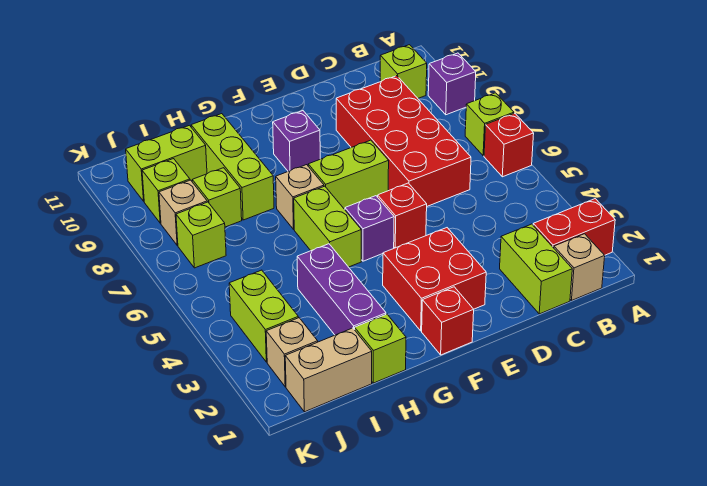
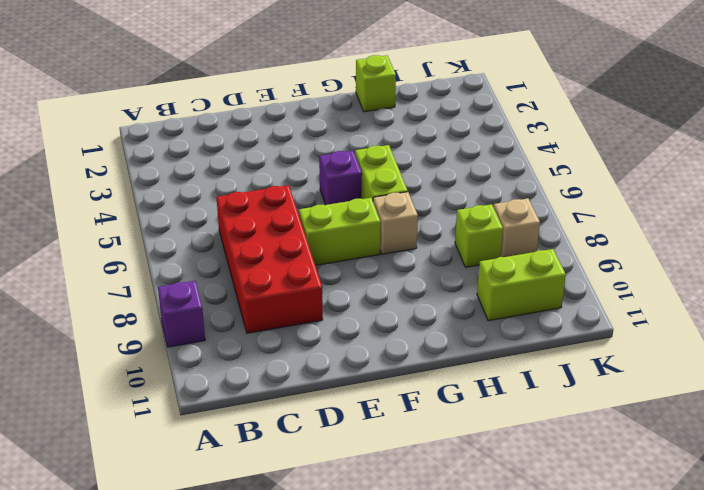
none -> red 1x2 brick [533,199,615,255]
none -> red 1x1 brick [484,113,534,177]
none -> lime 1x1 brick [465,93,514,156]

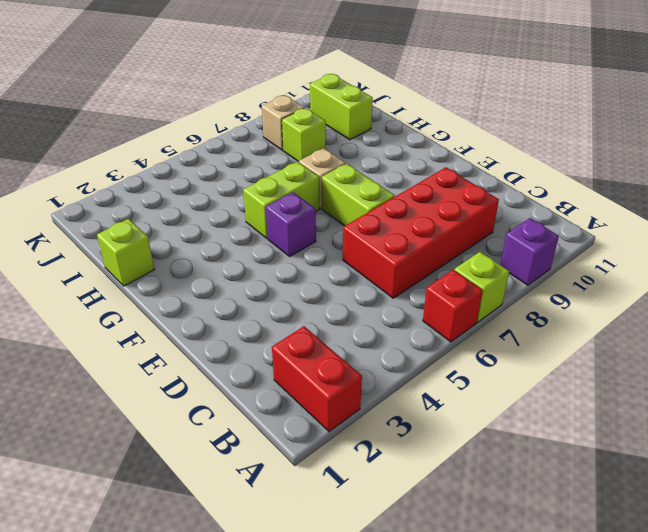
none -> tan 1x1 brick [554,234,605,300]
none -> lime 1x1 brick [380,45,427,98]
none -> lime 1x2 brick [500,224,572,314]

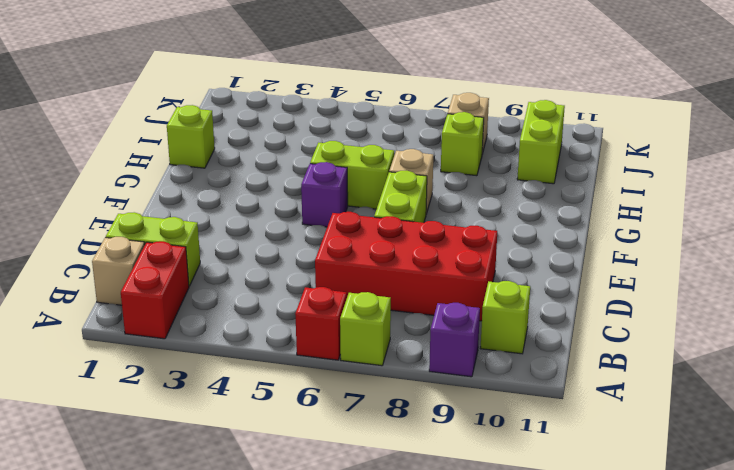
none -> red 2x2 brick [383,228,486,331]
none -> red 1x1 brick [378,183,427,248]
none -> red 1x1 brick [422,287,474,355]

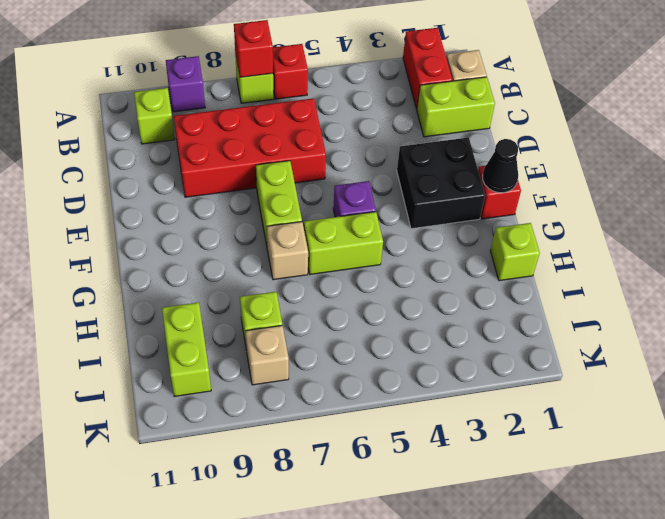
red 1x1 brick [234,20,273,77] -> red 1x1 brick moved to [378,183,427,248]
black 2x2 brick [397,138,485,229] -> red 2x2 brick [383,228,486,331]
black 1x1 cone [483,139,518,193] -> none
none -> purple 1x1 brick [273,111,320,171]
none -> purple 1x3 brick [297,244,386,335]
none -> lime 1x3 brick [191,114,274,220]

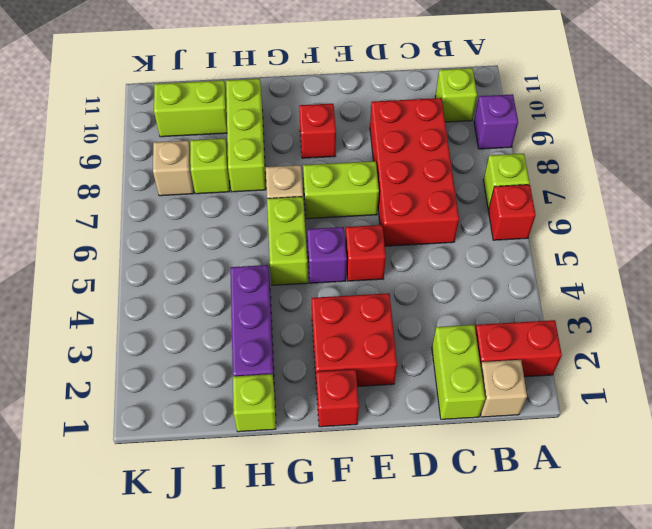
red 1x1 brick [299,104,336,158] -> purple 1x1 brick [273,111,320,171]
none -> tan 1x2 brick [285,328,372,412]
none -> tan 1x1 brick [266,318,318,387]
none -> lime 1x2 brick [229,270,298,362]

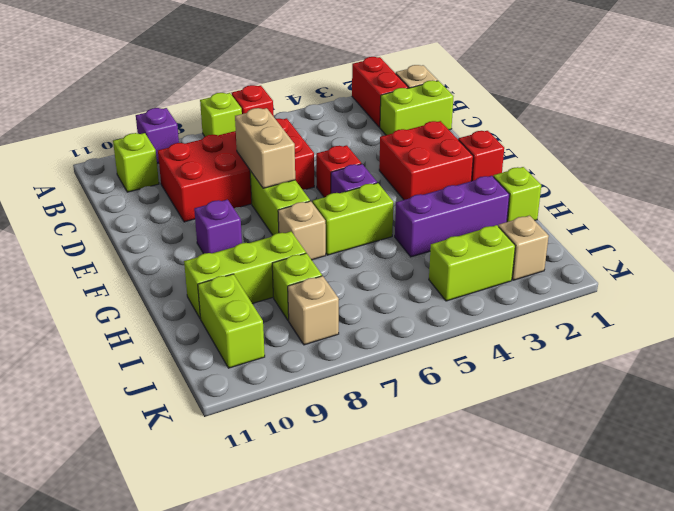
tan 1x2 brick [235,108,295,188] -> tan 1x2 brick moved to [285,328,372,412]
none -> lime 1x1 brick [176,202,226,268]
none -> lime 1x1 brick [142,159,190,223]

